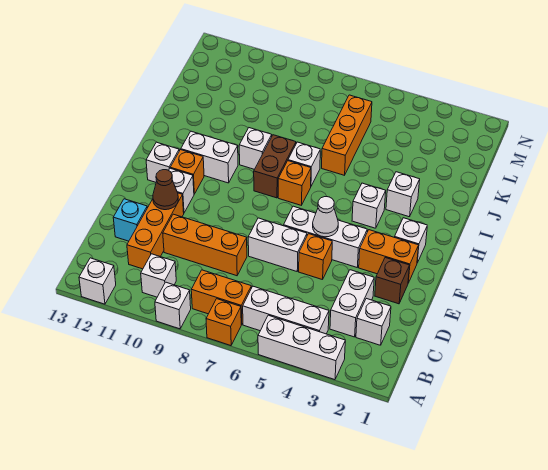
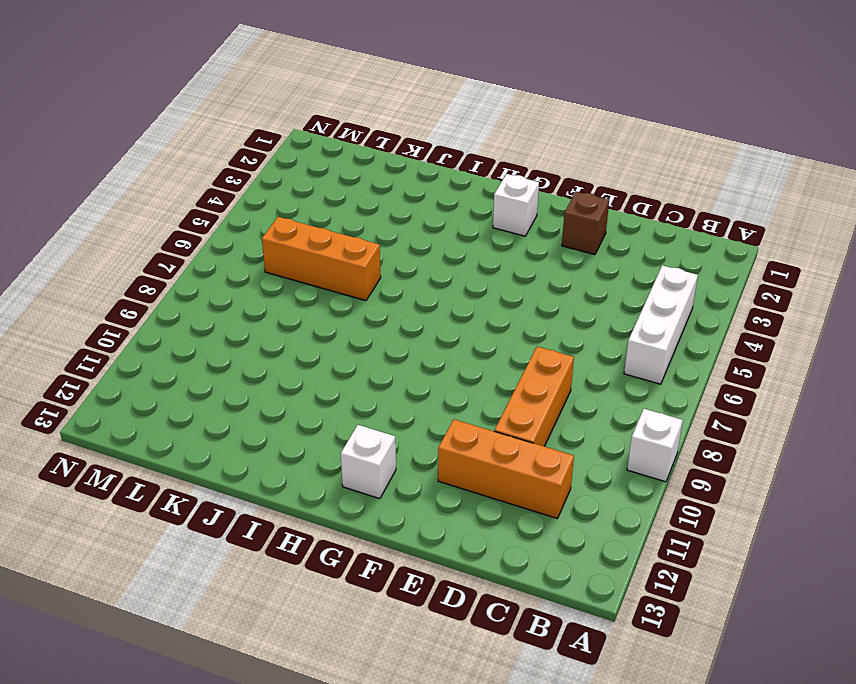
none -> white 1x3 brick [258,315,345,380]
none -> orange 1x1 brick [206,299,242,346]
none -> white 1x1 brick [79,258,116,304]
none -> orange 1x2 brick [191,270,251,324]

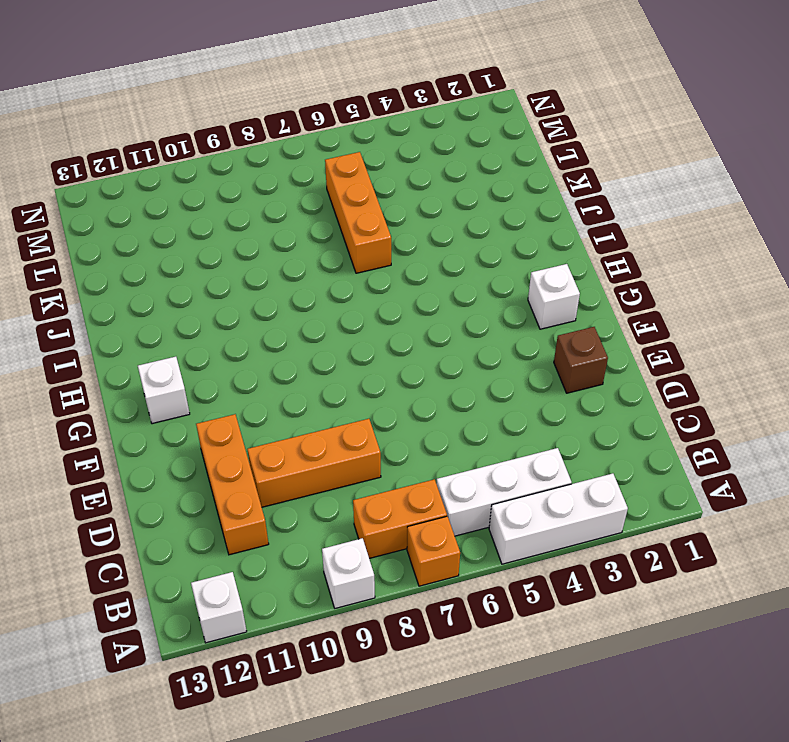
none -> white 1x1 brick [141,254,176,297]
none -> white 1x1 brick [356,298,391,345]
none -> white 1x2 brick [330,270,374,337]
none -> cyan 1x1 brick [113,199,147,241]

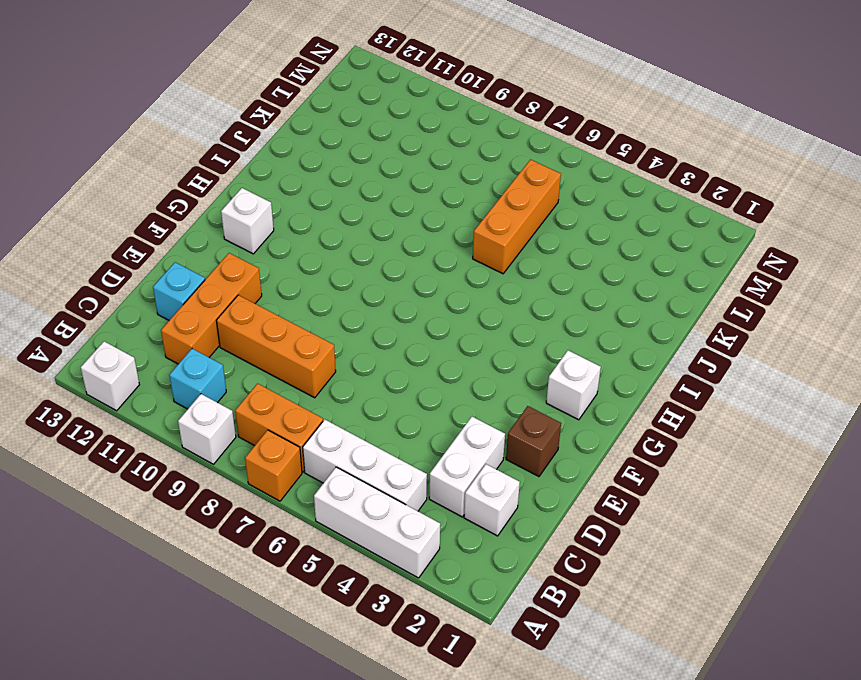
cyan 1x1 brick [169,349,226,409] -> white 1x1 brick [141,254,176,297]
none -> orange 1x1 brick [299,234,332,280]
none -> white 1x2 brick [248,218,307,271]
none -> orange 1x2 brick [359,230,419,283]
none -> white 1x3 brick [284,206,367,267]

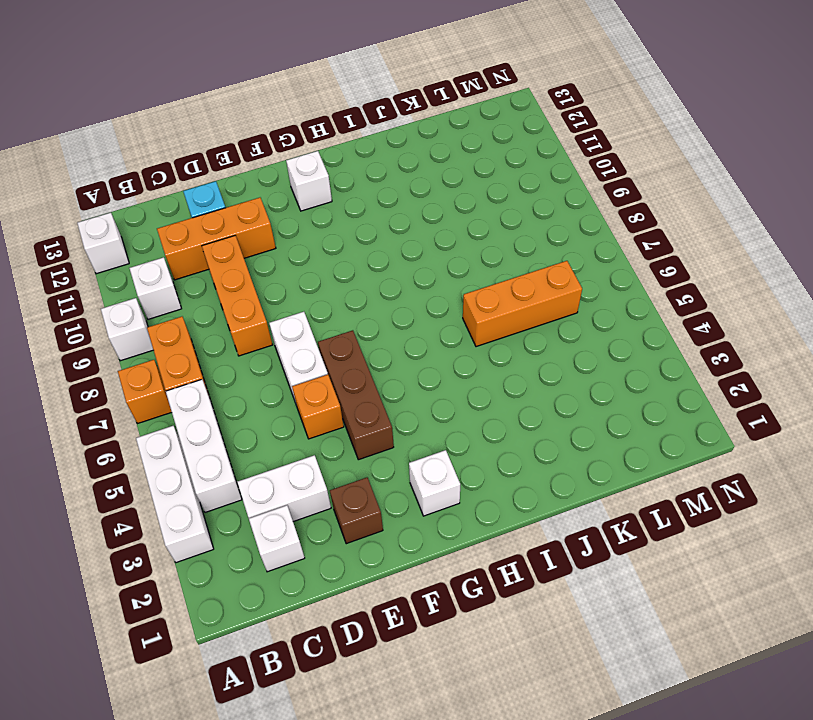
brown 1x3 brick [318,330,394,460] -> white 1x3 brick [284,206,367,267]
none -> orange 1x2 brick [359,230,419,283]
none -> white 1x1 brick [169,168,194,213]
none -> orange 1x1 brick [170,150,204,194]
none -> white 1x1 brick [352,183,386,228]

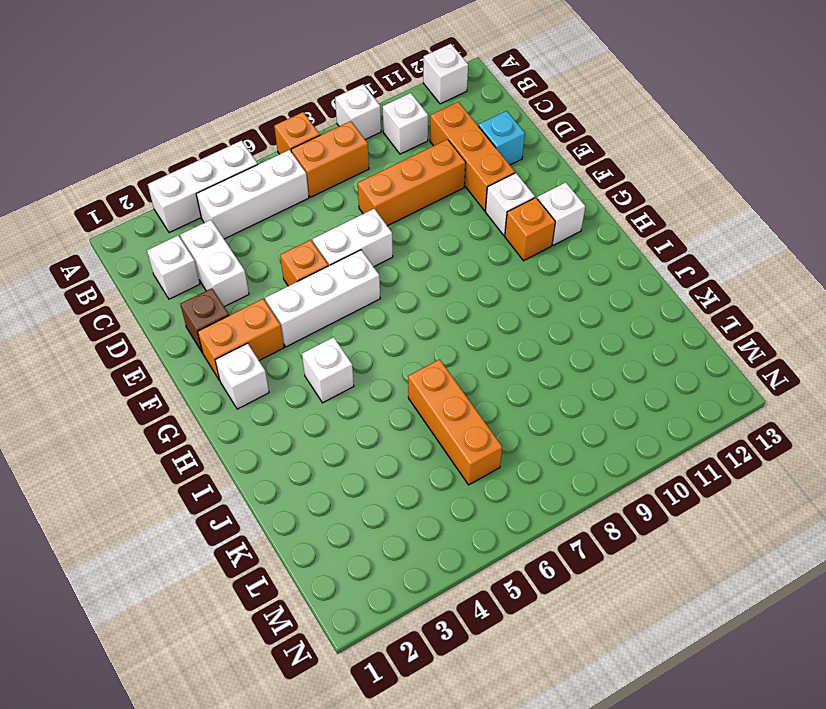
none -> orange 1x1 brick [278,161,311,205]
none -> brown 1x2 brick [254,135,296,198]
none -> white 1x2 brick [181,131,238,183]
none -> white 1x1 brick [386,172,420,217]

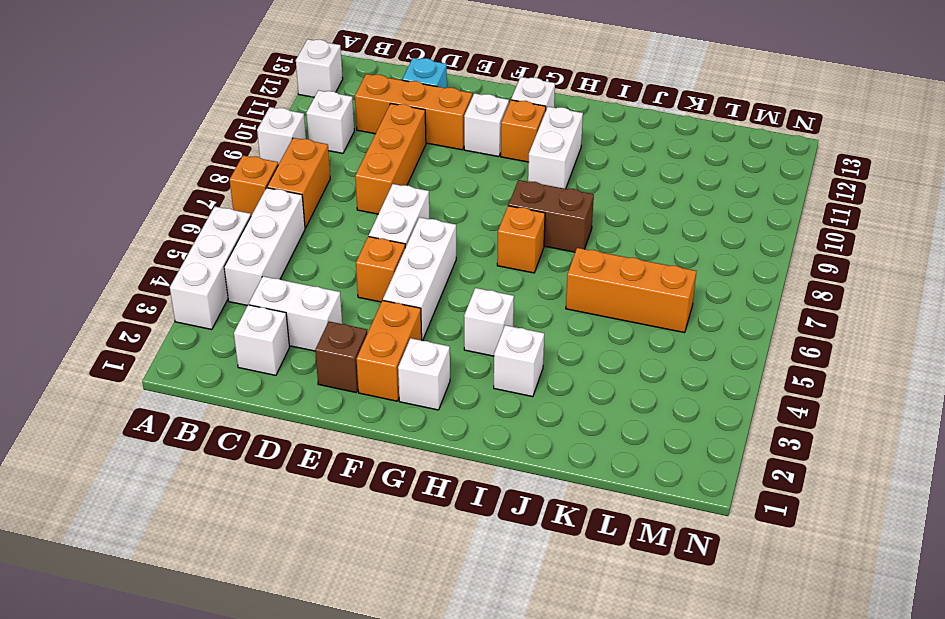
none -> white 1x1 brick [288,142,320,186]
none -> white 1x1 brick [239,128,272,169]
none -> brown 1x1 cone [153,170,178,210]
none -> white 1x1 cone [313,197,338,237]

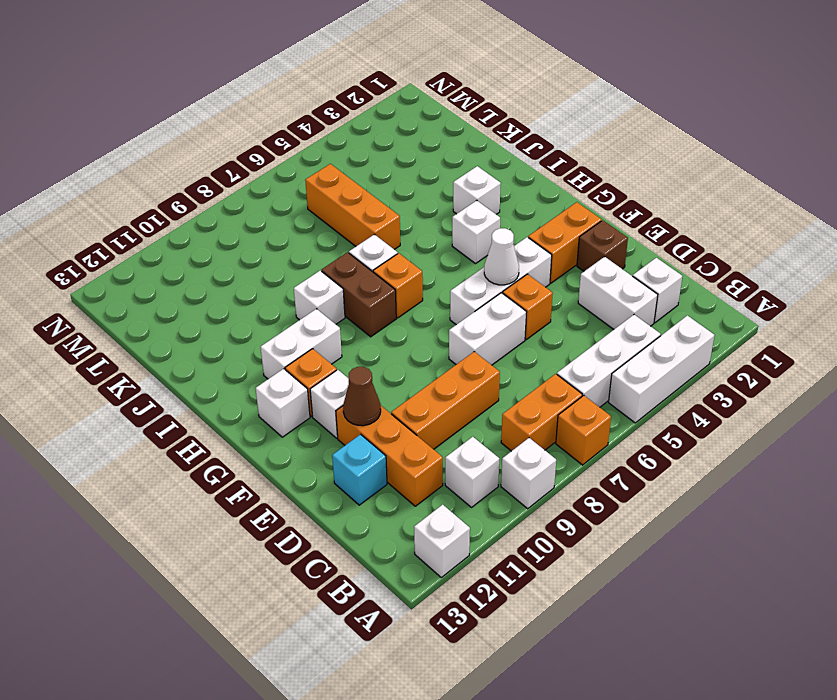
none -> white 1x1 brick [395,218,427,263]

